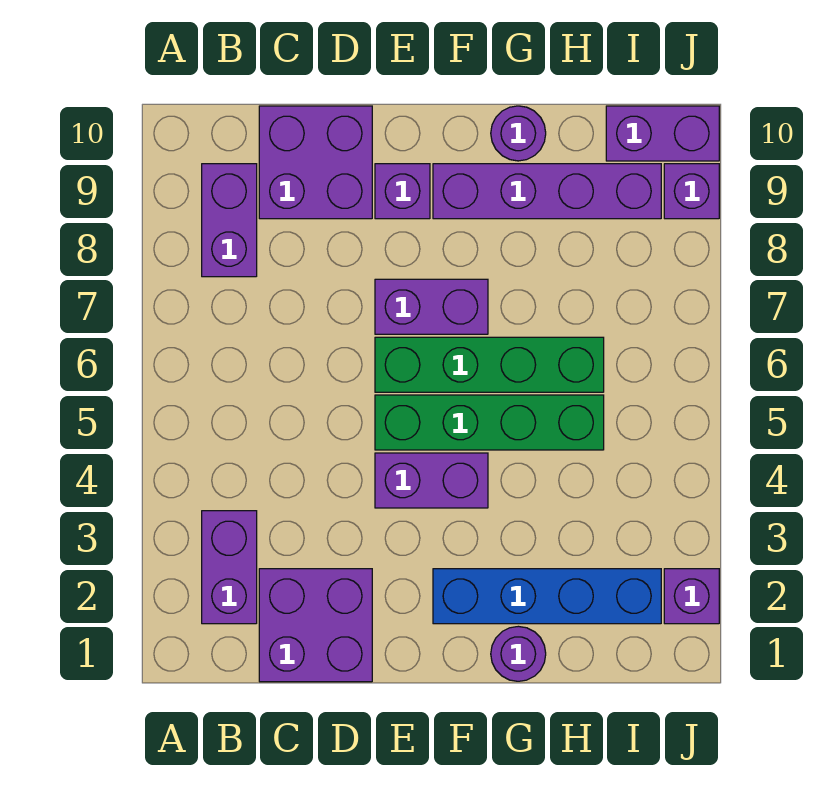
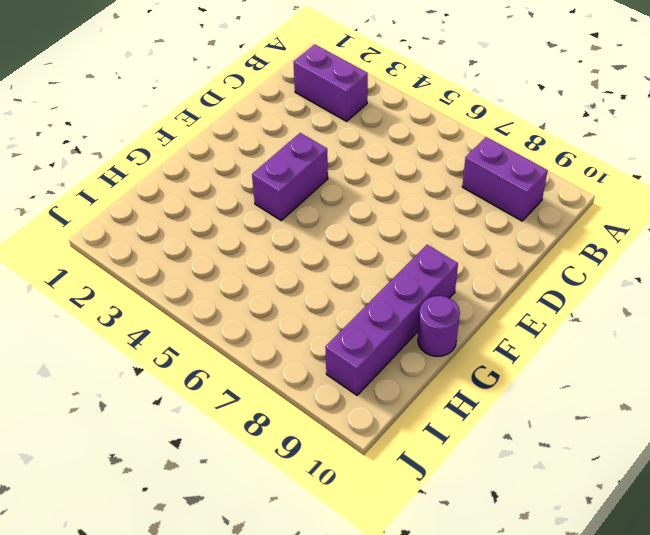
none -> purple 2x2 brick [259,569,372,682]
none -> purple 2x2 brick [259,106,372,219]
none -> green 1x4 brick [375,395,604,450]

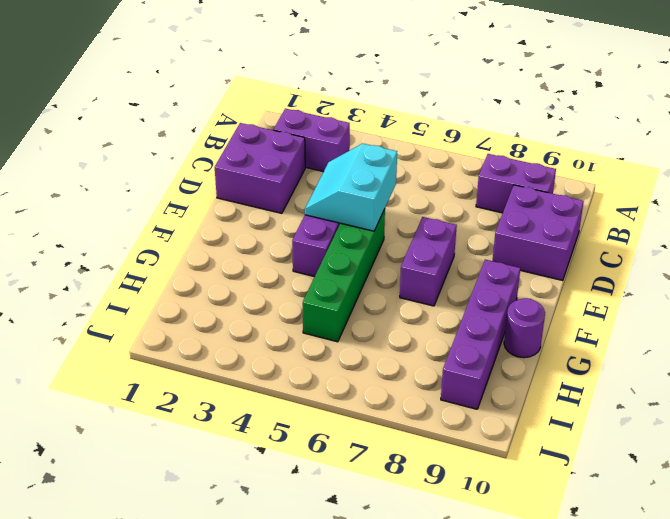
cyan 2x2 slope [305,143,397,231] -> none
none -> green 1x4 brick [375,337,604,392]
none -> purple 1x1 brick [375,164,430,219]
none -> blue 1x4 brick [433,569,661,624]

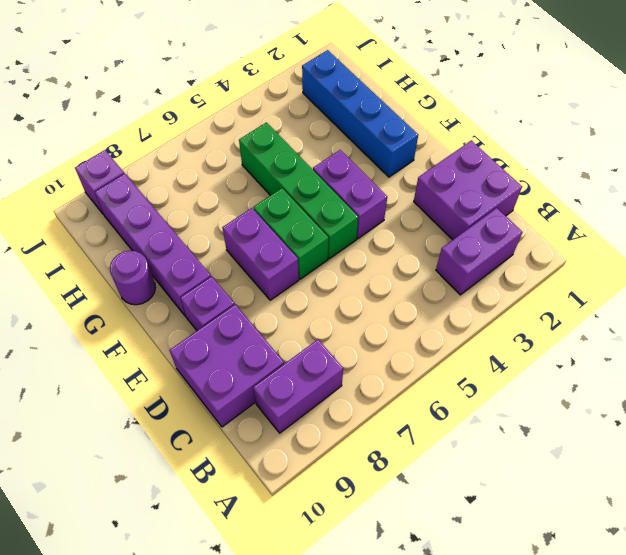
green 1x2 brick [253,188,329,279] -> green 1x4 brick [375,337,604,392]
none -> purple 1x1 round brick [491,626,546,681]
none -> purple 1x2 brick [606,106,719,161]
none -> purple 1x1 brick [664,569,719,624]

